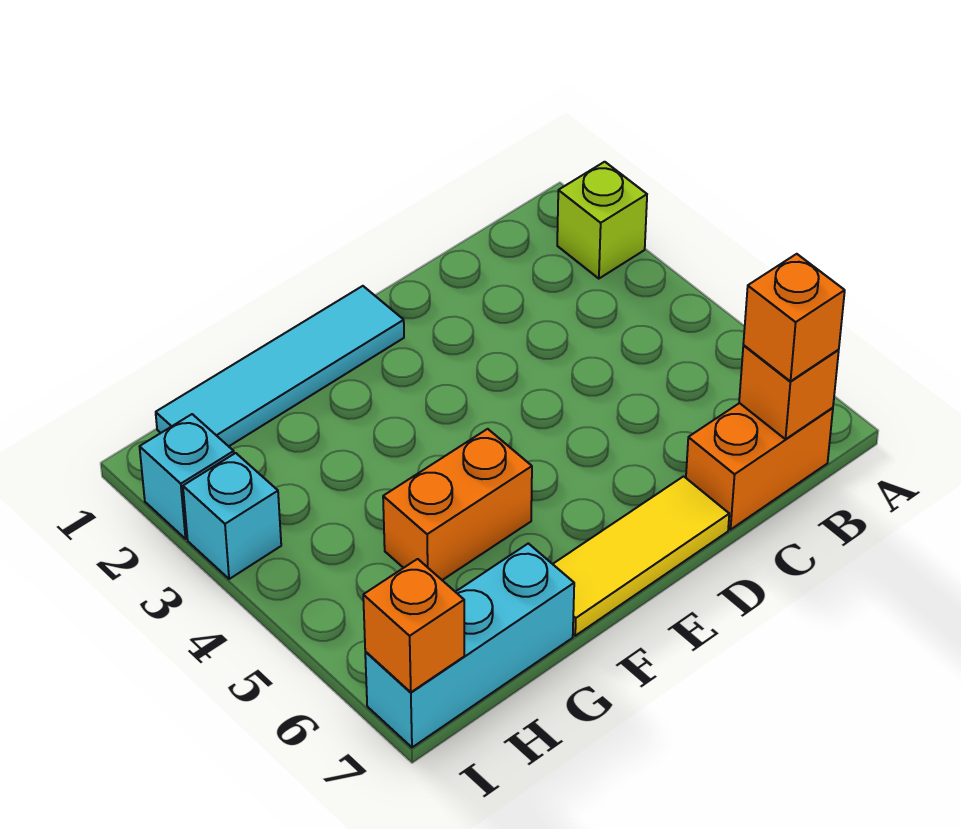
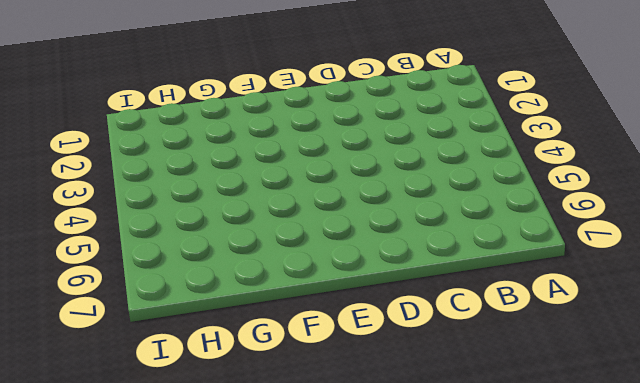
none -> lime 1x1 brick [557,162,647,279]
none -> orange 1x2 brick [686,403,833,530]

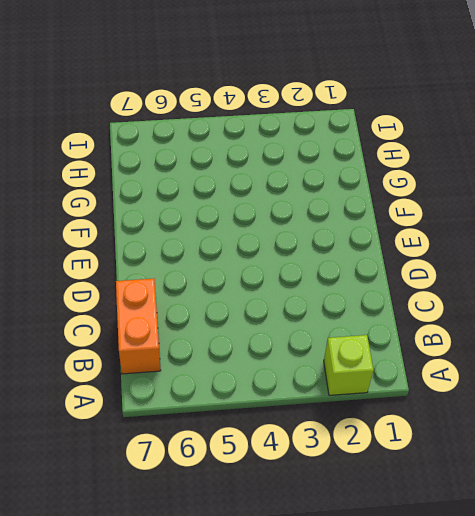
none -> yellow 1x3 tile [553,476,729,636]
none -> cyan 1x4 tile [156,286,404,446]

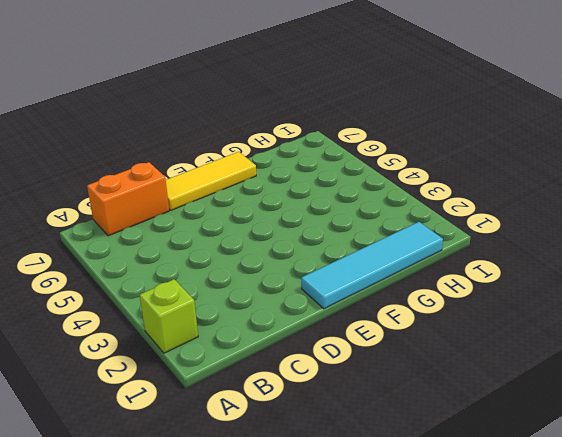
none -> orange 1x2 brick [383,429,532,580]
none -> cyan 1x3 brick [365,543,574,747]

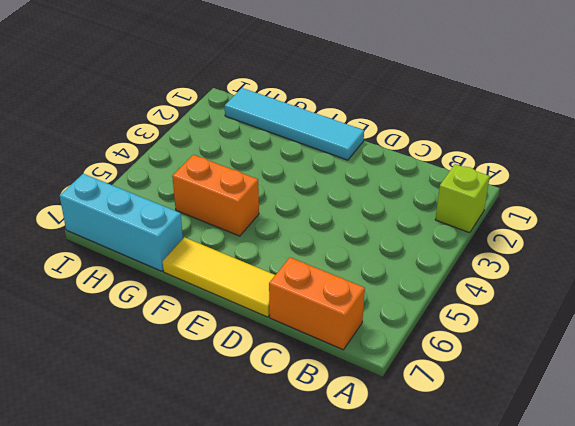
none -> cyan 1x1 brick [140,414,234,539]
none -> cyan 1x1 brick [183,453,281,579]

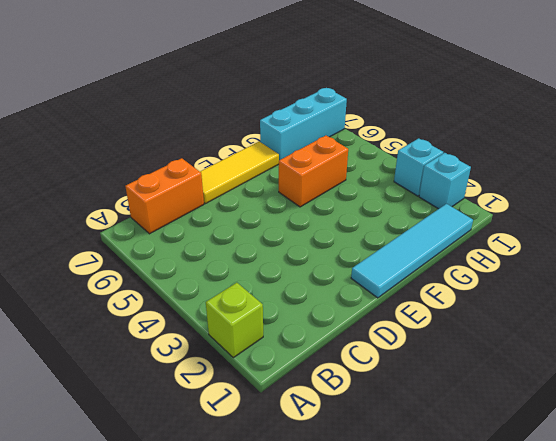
none -> orange 1x1 brick [739,346,839,439]
none -> orange 1x1 brick [363,559,464,692]

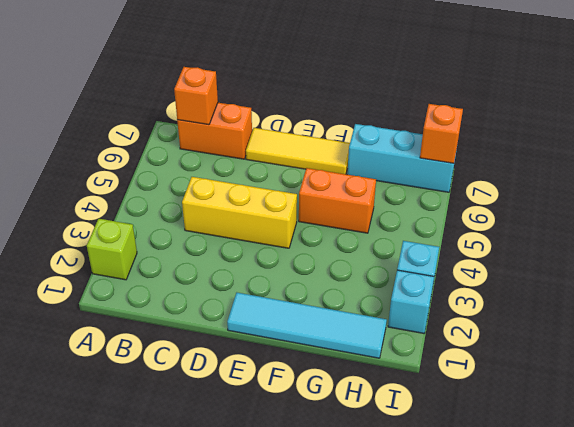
yellow 1x3 brick [182,177,297,248] -> none
none -> orange 1x1 brick [743,254,845,381]

